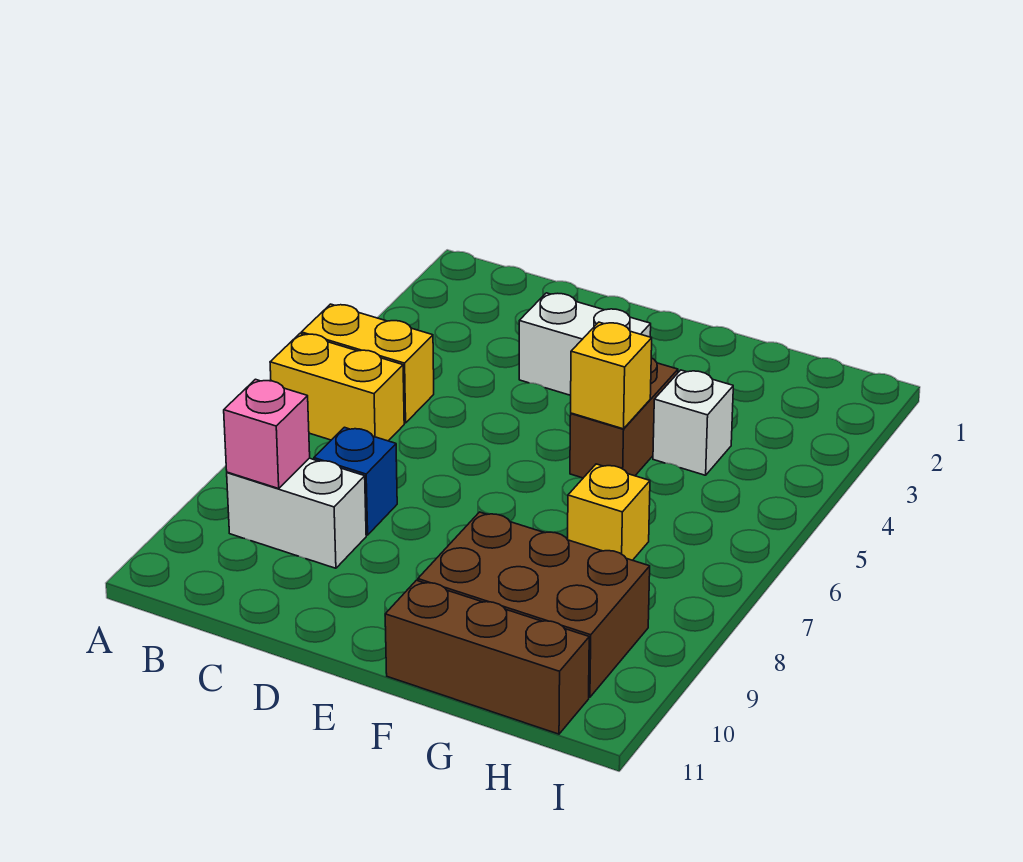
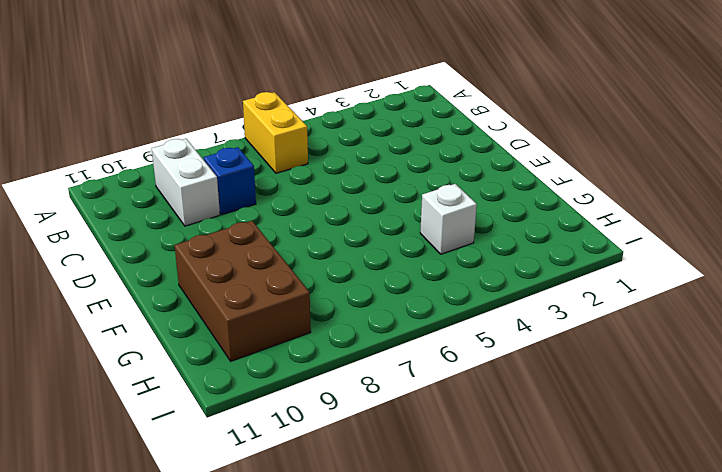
none -> yellow 1x2 brick [301,304,434,423]
none -> white 1x2 brick [519,293,651,395]
none -> brown 1x2 brick [570,358,678,478]

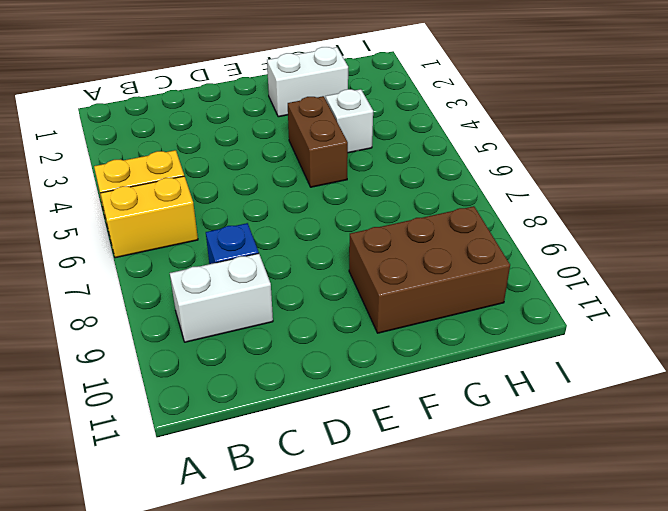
white 1x2 brick [267,47,348,117] -> white 1x2 brick moved to [519,293,651,395]
none -> brown 1x3 brick [385,580,589,734]
none -> yellow 1x1 brick [568,464,650,560]
none -> pink 1x1 brick [224,379,310,489]

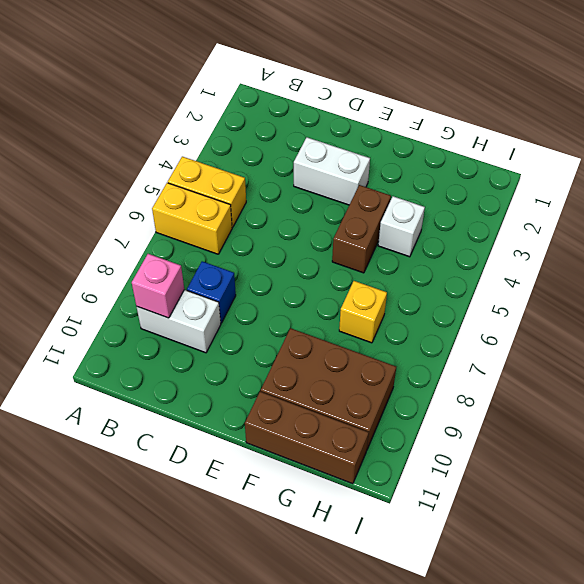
none -> yellow 1x1 brick [571,322,652,429]

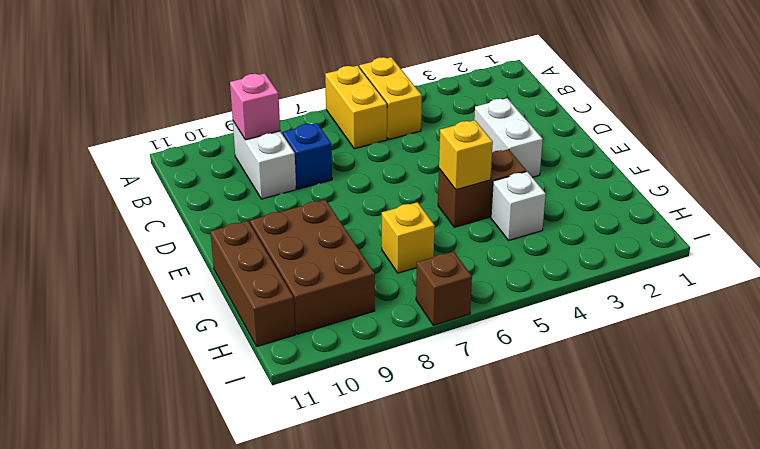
brown 1x1 brick [416,251,472,325] -> none

